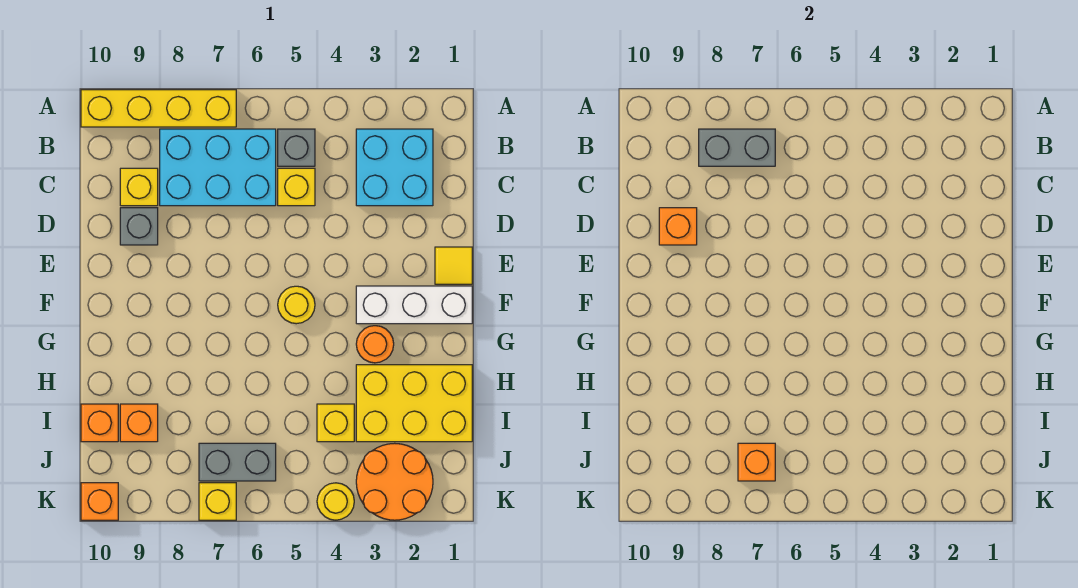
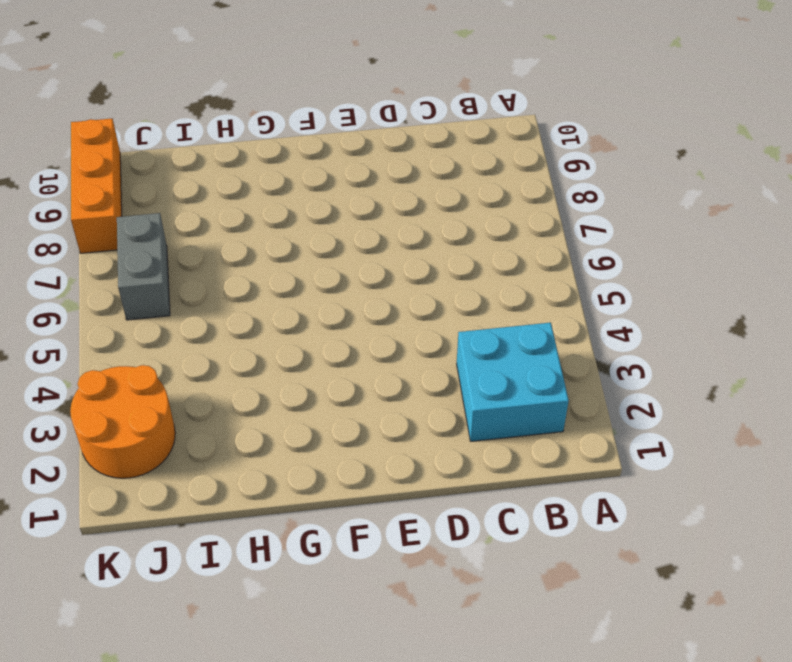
orange 1x3 brick [71,119,122,253] -> orange 1x1 brick [81,483,118,520]
none -> yellow 1x4 brick [81,90,236,127]
none -> grey 1x1 brick [278,129,315,166]
none -> cyan 2x3 brick [160,129,276,206]

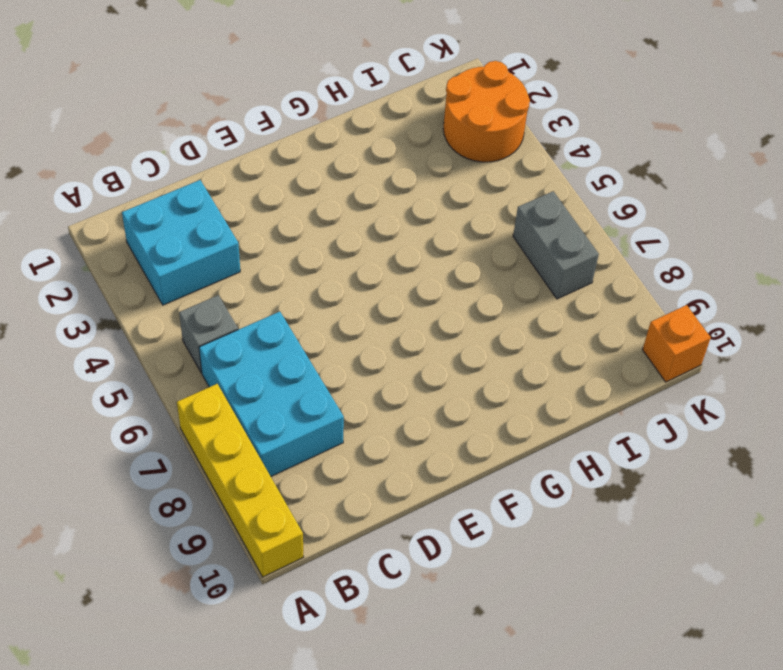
none -> yellow 1x1 brick [278,168,315,206]
none -> yellow 1x1 brick [120,168,158,206]
none -> grey 1x1 brick [120,208,158,245]

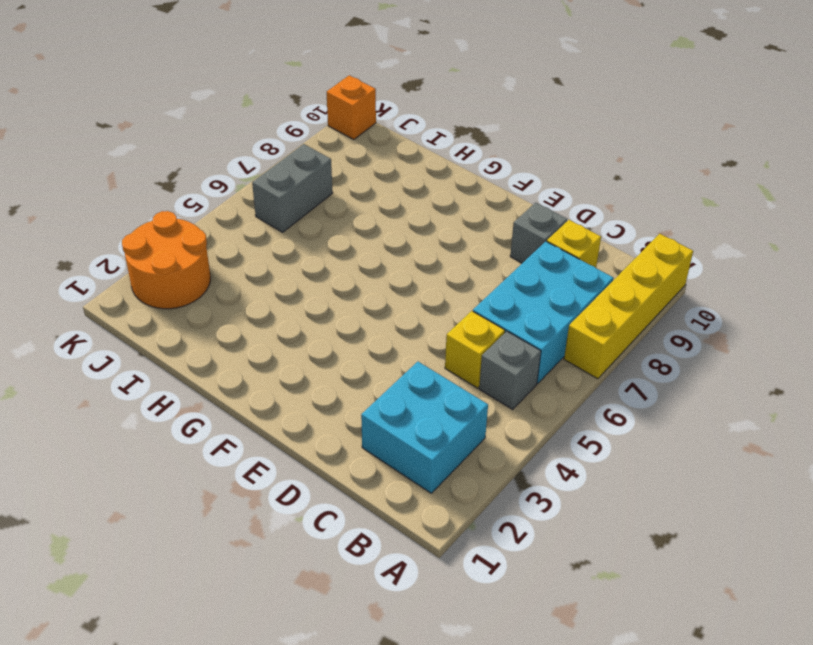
none -> yellow 1x1 tile [435,247,472,284]
none -> white 1x3 brick [356,286,472,324]
none -> yellow 1x1 round brick [278,286,315,324]

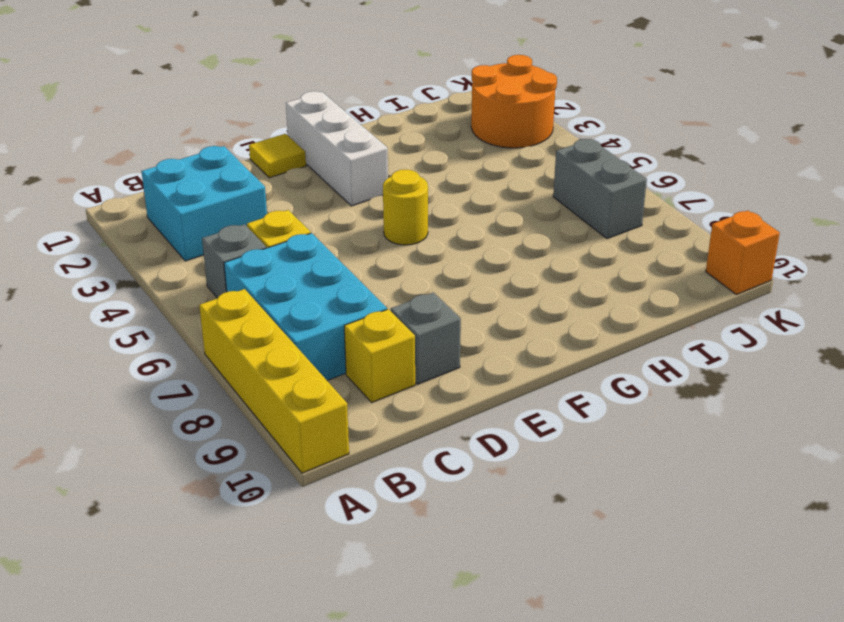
none -> orange 1x1 round brick [356,326,394,363]
none -> yellow 2x3 brick [356,365,472,442]
none -> yellow 1x1 brick [317,404,354,442]

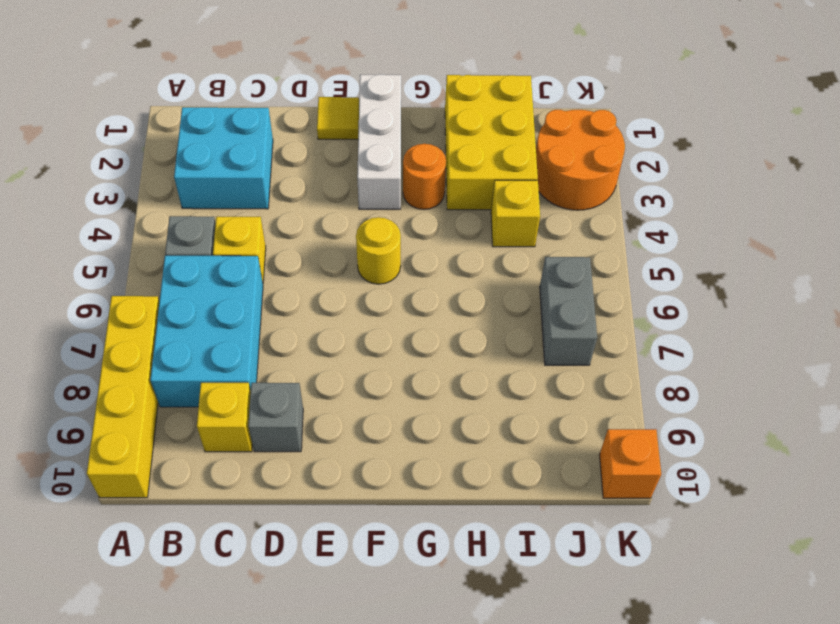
none -> orange 1x1 brick [120,404,158,442]
none -> orange 1x1 brick [81,404,118,442]
none -> yellow 1x1 round brick [317,483,354,520]

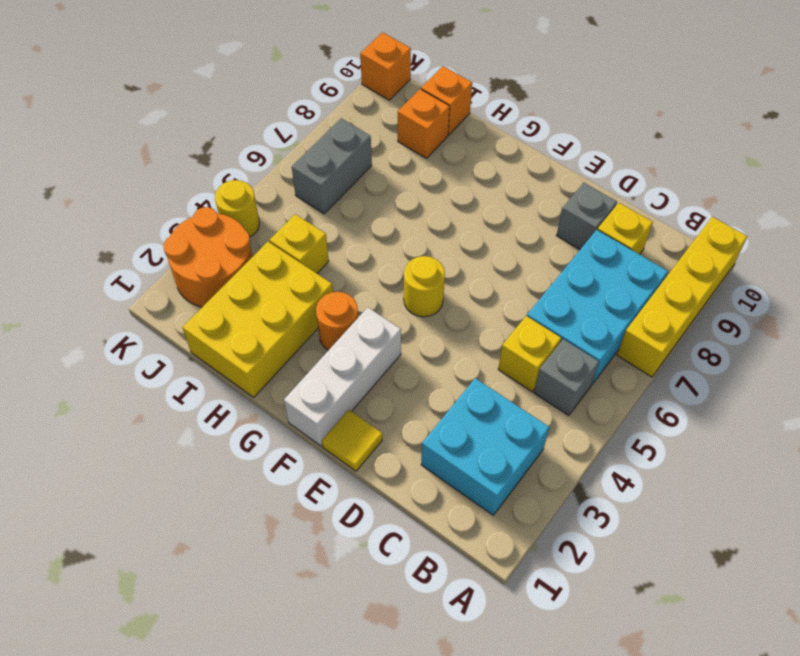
none -> yellow 1x1 brick [199,483,236,520]
none -> grey 1x2 brick [699,129,775,166]
none -> orange 1x1 brick [659,208,697,245]

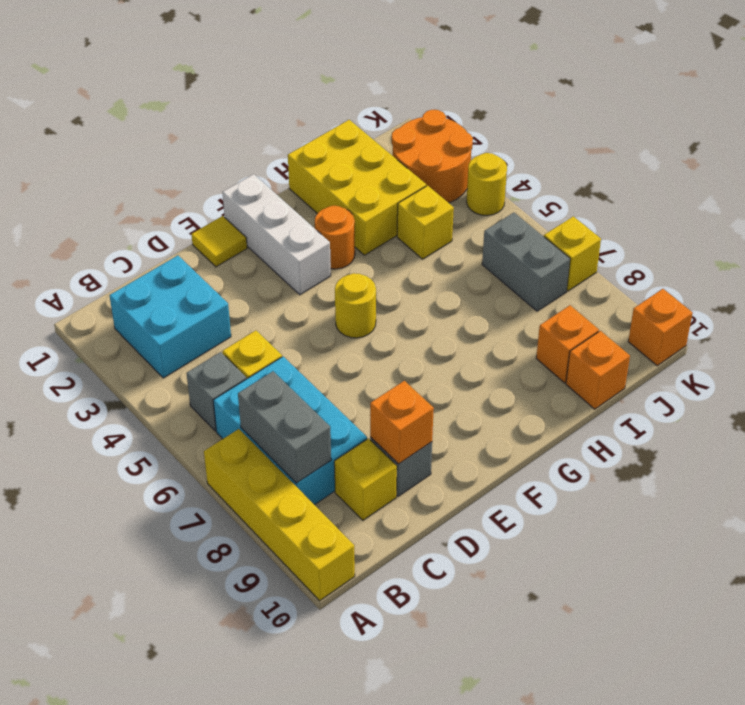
none -> orange 1x1 brick [738,443,775,481]

